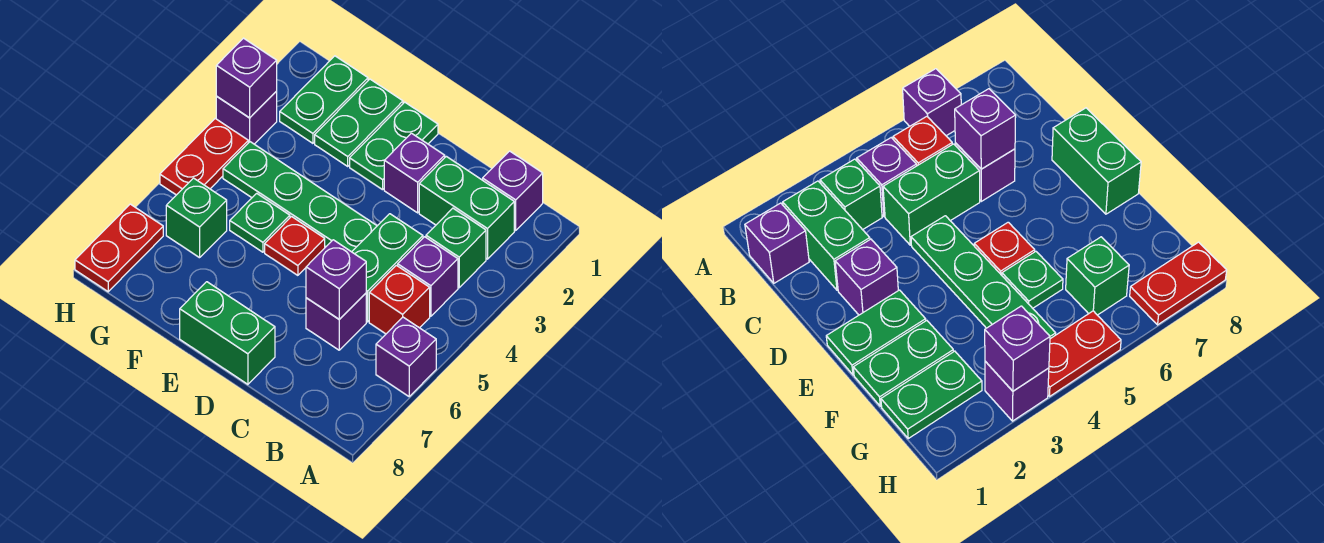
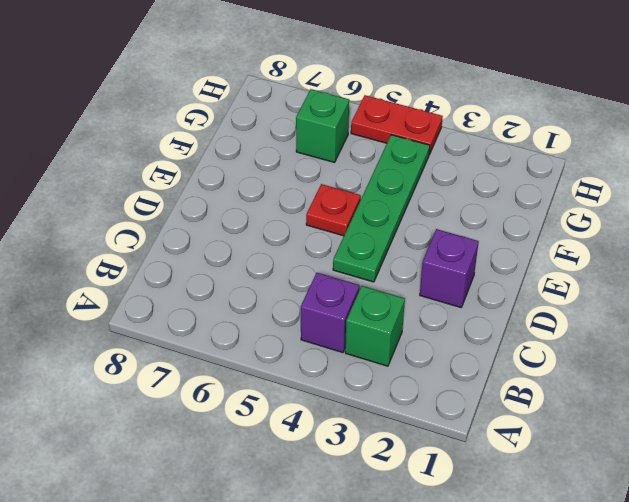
none -> purple 1x1 brick [376,317,436,396]
none -> purple 1x1 brick [483,151,543,230]
none -> green 1x2 brick [419,156,514,259]

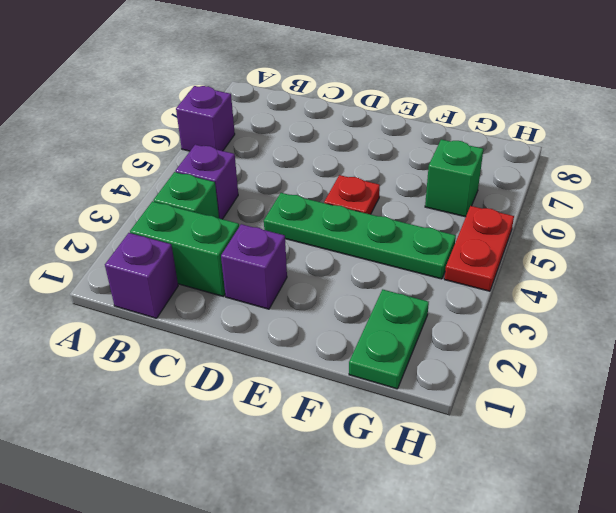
none -> red 1x1 brick [369,265,430,334]
none -> green 1x2 brick [352,214,423,322]
none -> purple 1x1 brick [306,293,366,350]

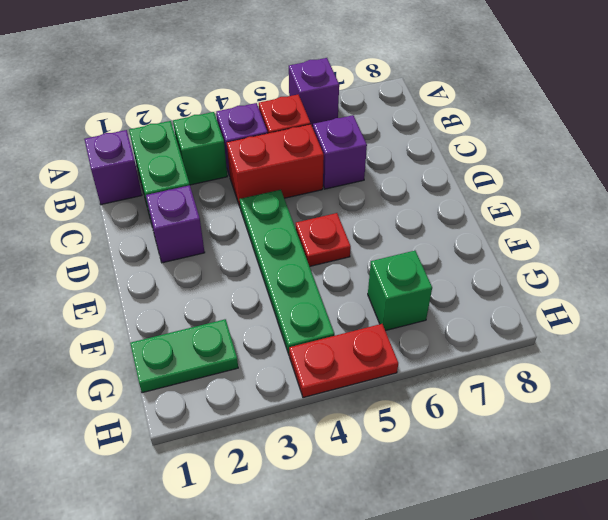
red 1x2 brick [227,124,324,207] -> green 1x2 brick [352,214,423,322]
none -> green 1x2 brick [180,282,275,384]
none -> green 1x2 plate [350,102,438,190]
none -> green 1x2 plate [315,79,403,166]

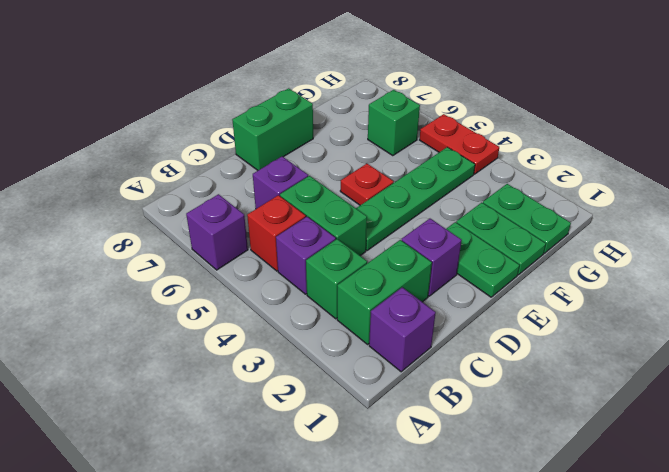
none -> green 1x1 plate [230,193,290,252]
none -> purple 1x1 brick [216,91,277,144]
none -> red 1x2 plate [75,204,163,292]

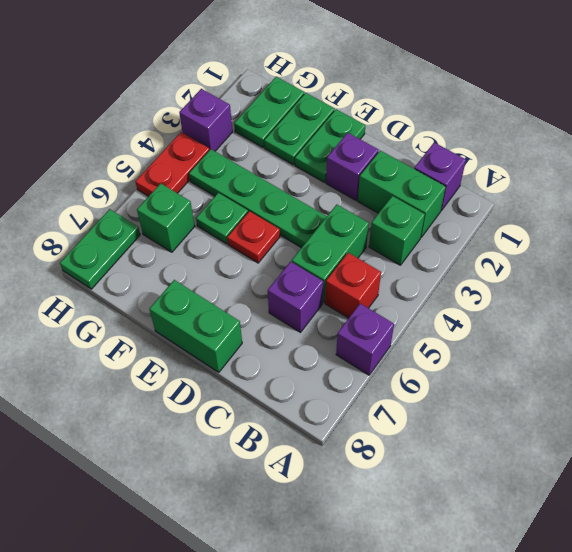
green 1x2 plate [60,209,140,289] -> red 1x2 plate [75,204,163,292]
none -> purple 1x1 brick [398,237,458,316]
none -> purple 1x1 brick [306,240,366,319]
none -> purple 1x1 brick [216,38,277,118]

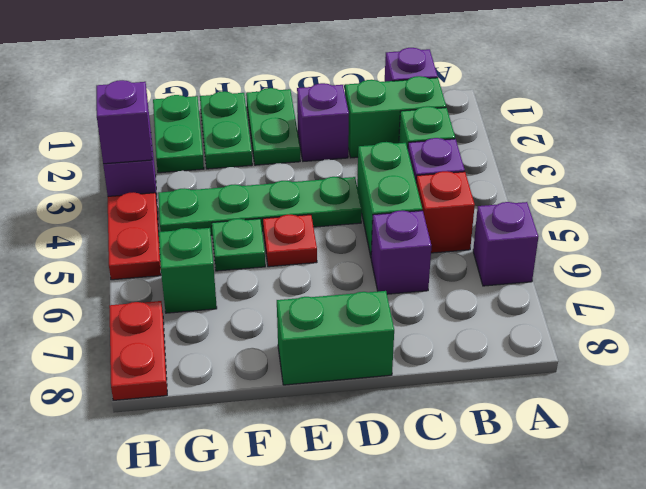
none -> purple 1x1 brick [306,240,366,319]

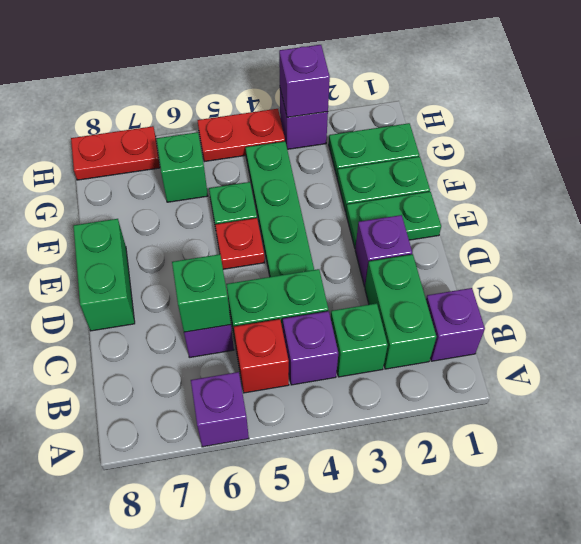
green 1x1 brick [172,254,231,332] -> purple 1x1 brick [306,240,366,319]

